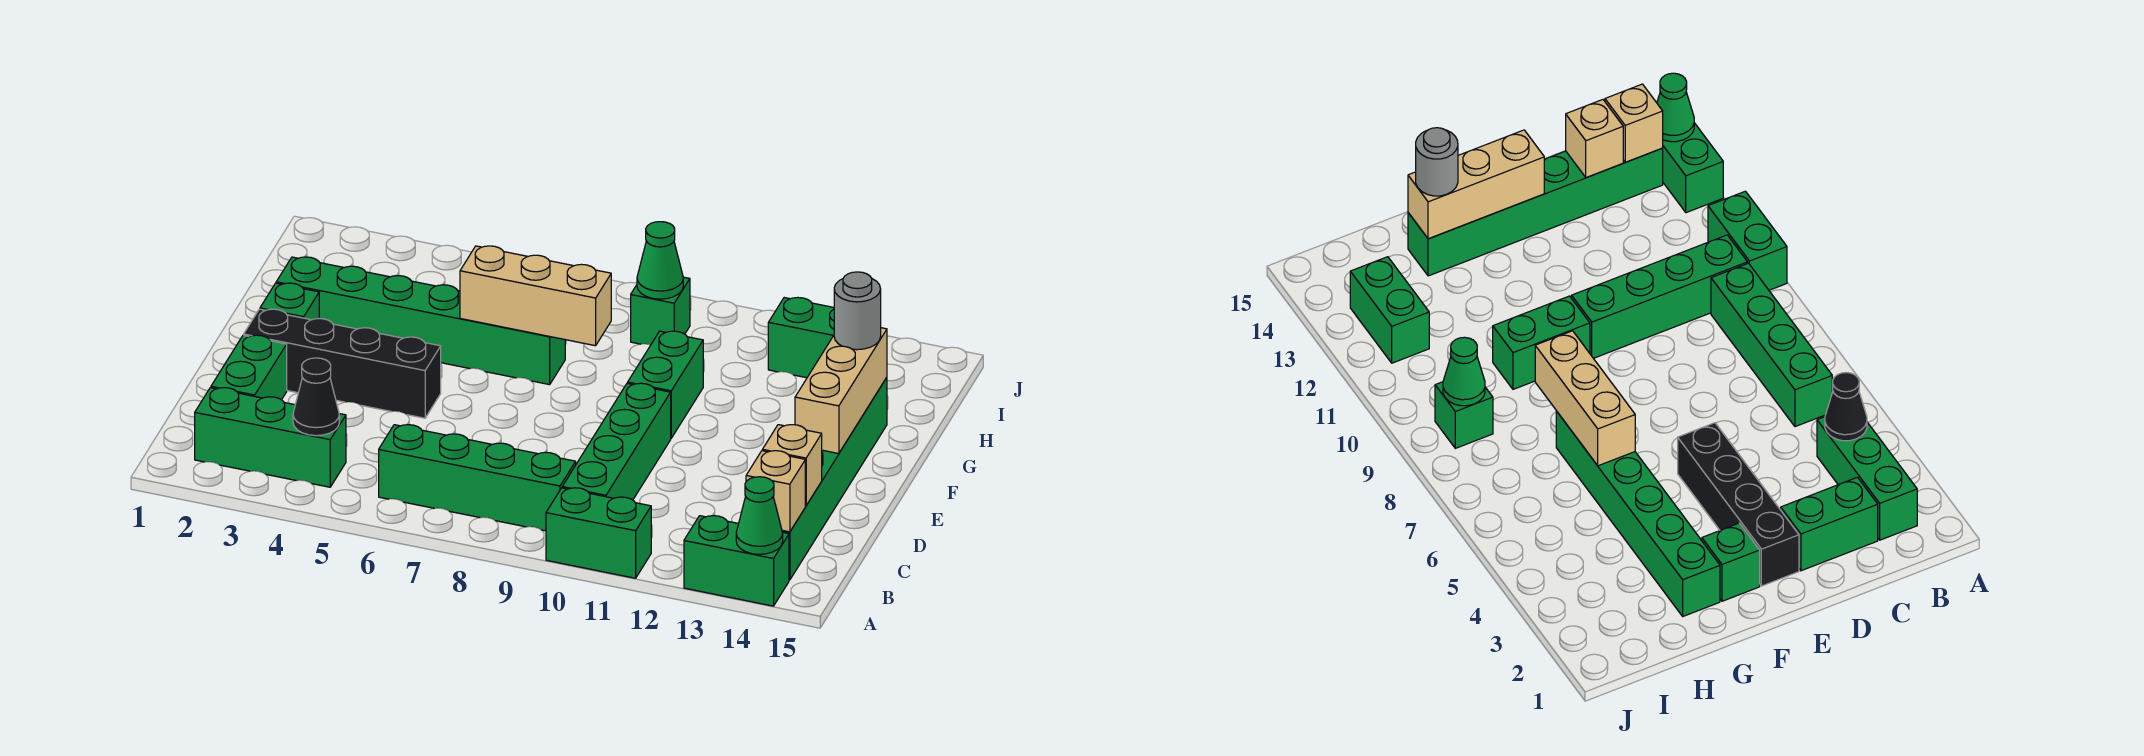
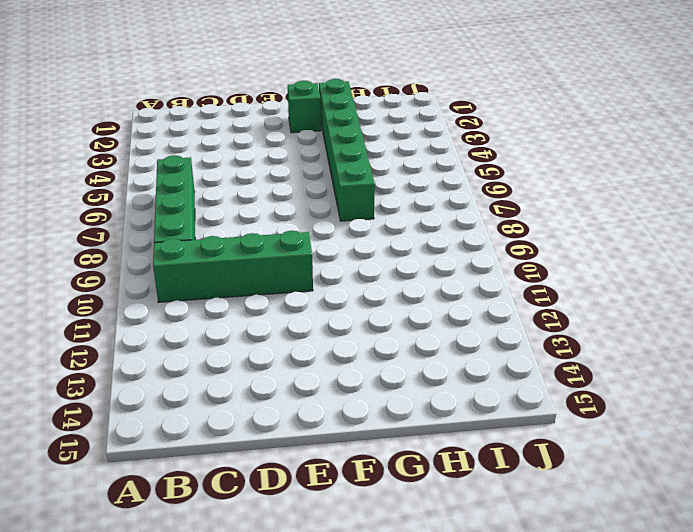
none -> green 1x2 brick [546,488,651,578]
none -> green 1x2 brick [684,516,789,606]
none -> green 1x3 brick [195,388,346,487]

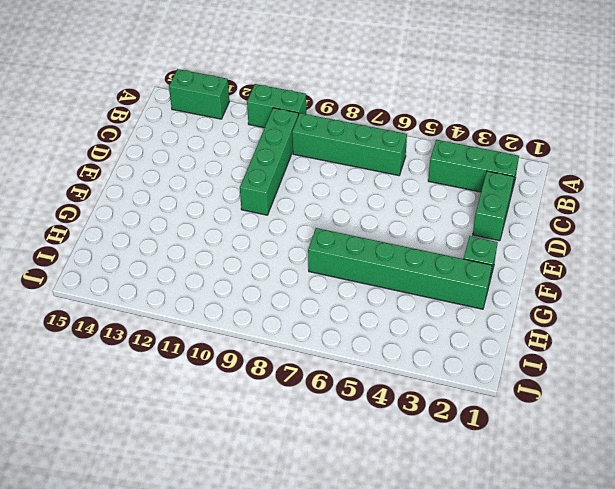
none -> green 1x6 brick [782,378,887,580]
none -> black 1x4 brick [244,309,441,418]
none -> green 1x2 brick [628,331,703,438]

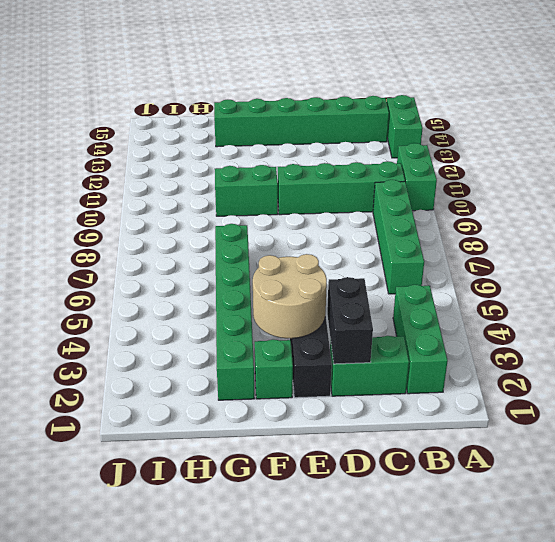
black 1x2 brick [327,277,373,364] -> none
tan 2x2 round brick [253,254,327,338] -> none
none -> green 1x1 brick [631,277,690,345]
none -> green 1x2 brick [768,298,834,378]
none -> green 1x1 cone [736,477,783,554]

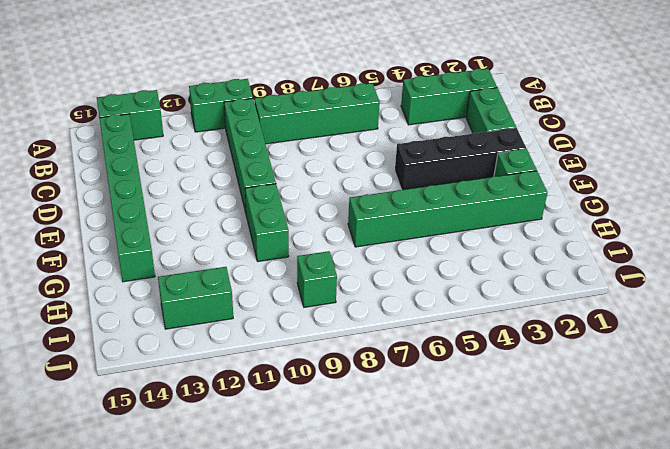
none -> green 1x1 cone [736,477,783,554]
none -> black 1x1 cone [293,358,339,436]
none -> tan 1x1 brick [746,451,805,532]

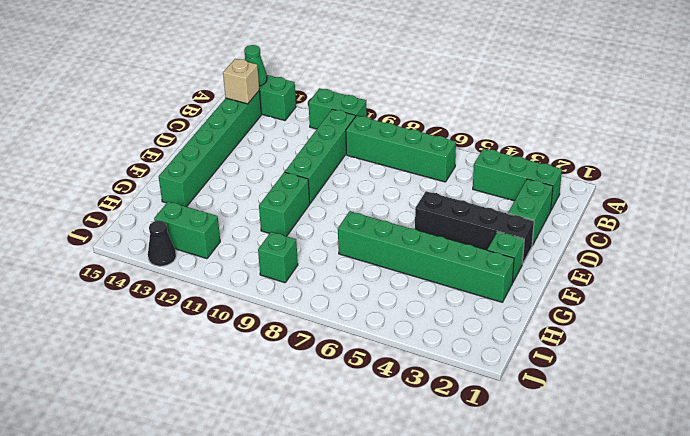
black 1x1 cone [148,221,176,266] -> black 1x1 cone moved to [293,358,339,436]
none -> tan 1x1 brick [762,425,822,506]
none -> tan 1x3 brick [795,328,887,454]
none -> tan 1x3 brick [460,246,611,346]

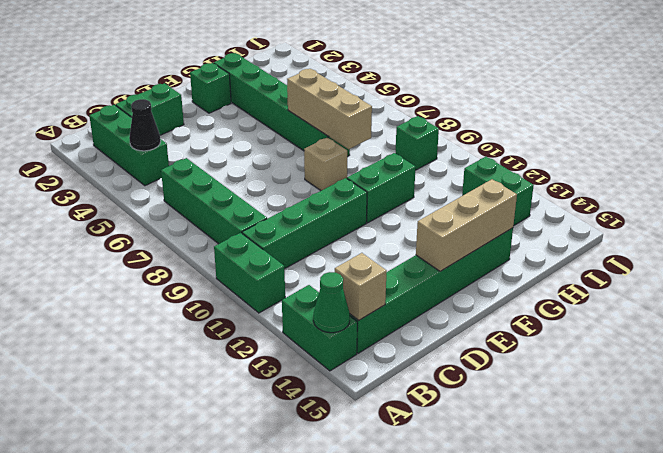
tan 1x1 brick [304,137,347,191] -> tan 1x1 brick moved to [762,425,822,506]
none -> black 1x4 brick [244,309,441,418]
none -> green 1x1 cone [637,222,683,299]
none -> grey 1x1 round brick [834,272,881,350]

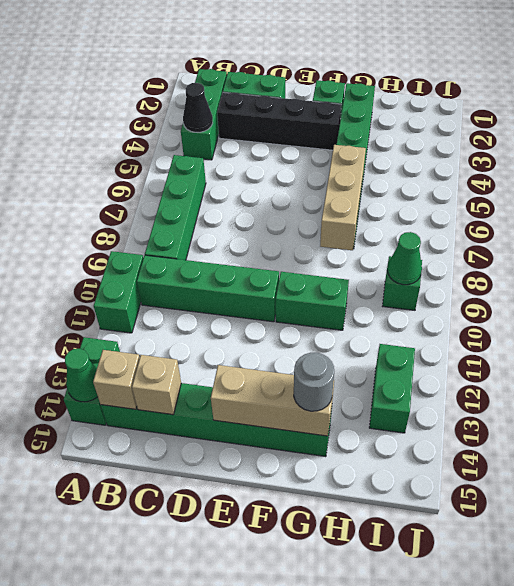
black 1x4 brick [217,92,342,150] -> black 1x4 brick turned to [244,309,441,418]

